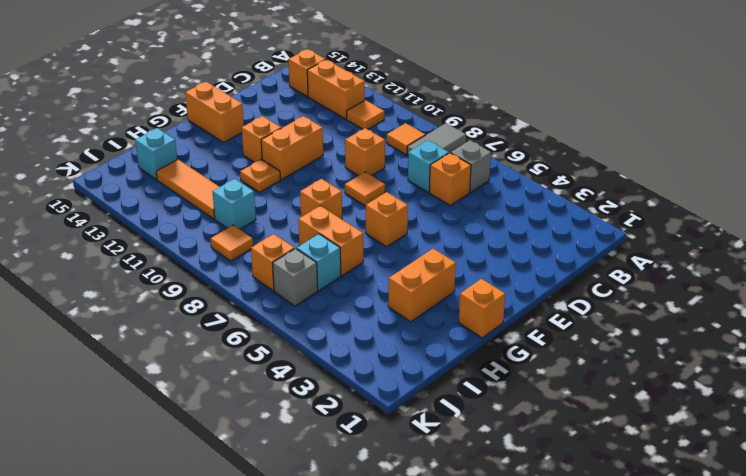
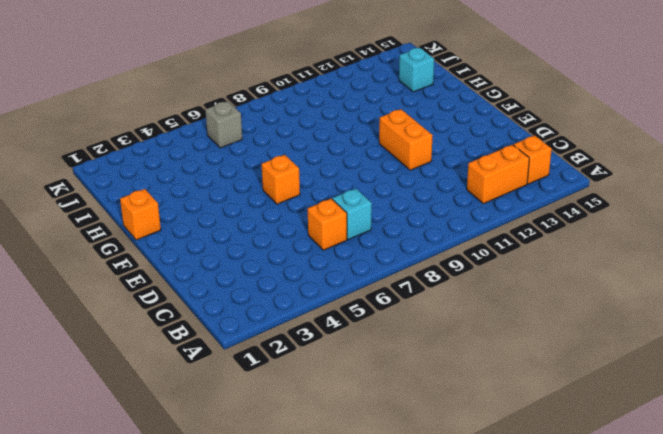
none -> grey 1x2 tile [407,123,466,155]
none -> grey 1x1 brick [451,140,491,192]
none -> orange 1x1 tile [387,123,425,155]

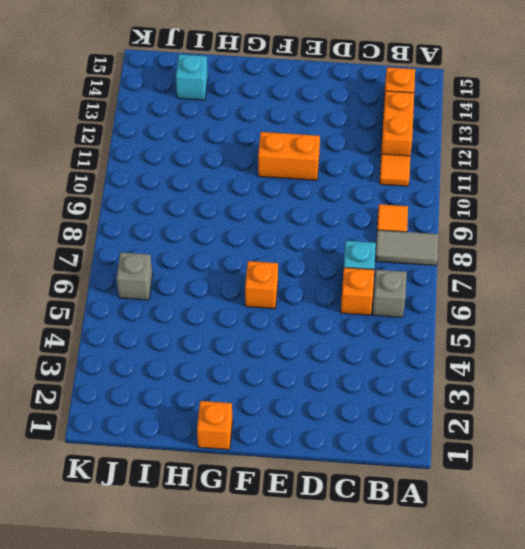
none -> orange 1x1 brick [345,128,385,176]
none -> orange 1x1 tile [345,172,385,206]
none -> orange 1x1 brick [242,116,281,162]

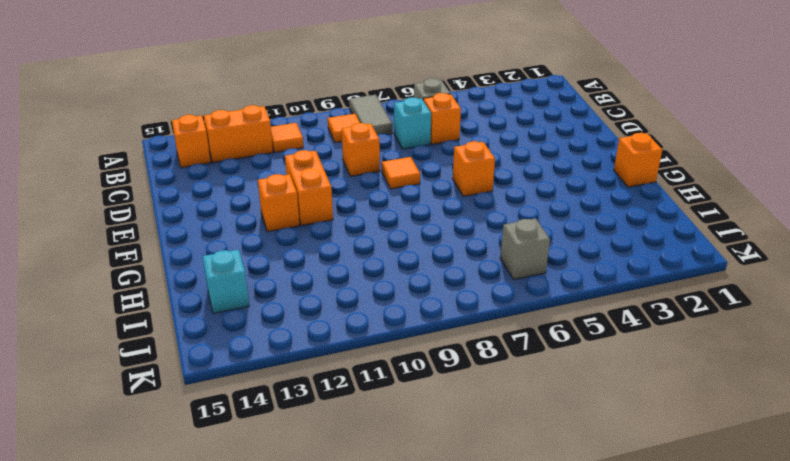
none -> orange 1x2 brick [185,82,244,142]
none -> orange 1x2 brick [388,249,456,322]
none -> orange 1x1 brick [300,179,342,219]

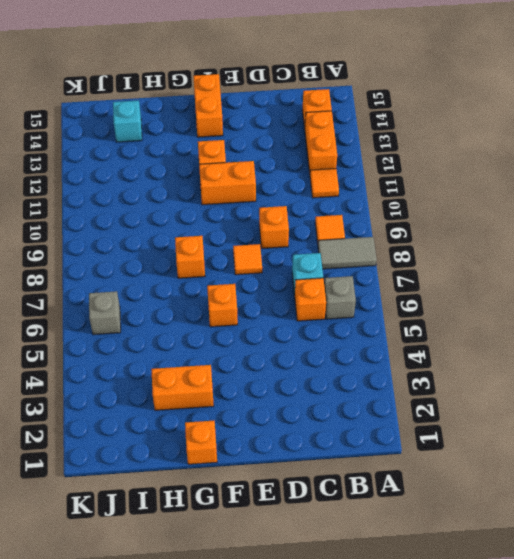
none -> orange 1x1 plate [240,159,280,192]
none -> orange 1x2 brick [298,206,363,276]
none -> cyan 1x1 brick [297,234,341,291]

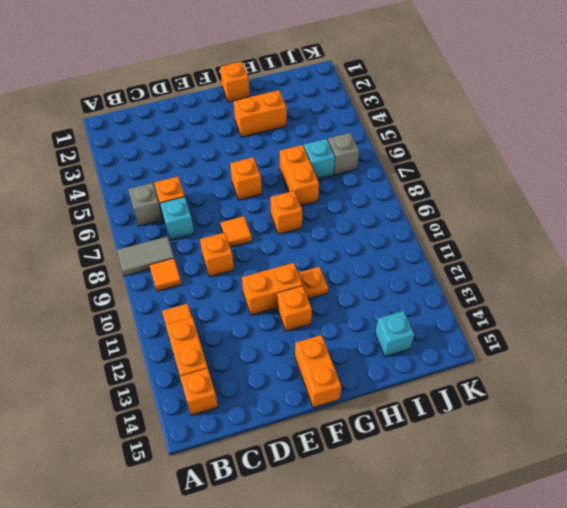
none -> cyan 1x1 brick [213,179,256,229]
none -> orange 1x3 tile [156,159,219,219]
none -> orange 1x1 brick [251,234,294,291]

